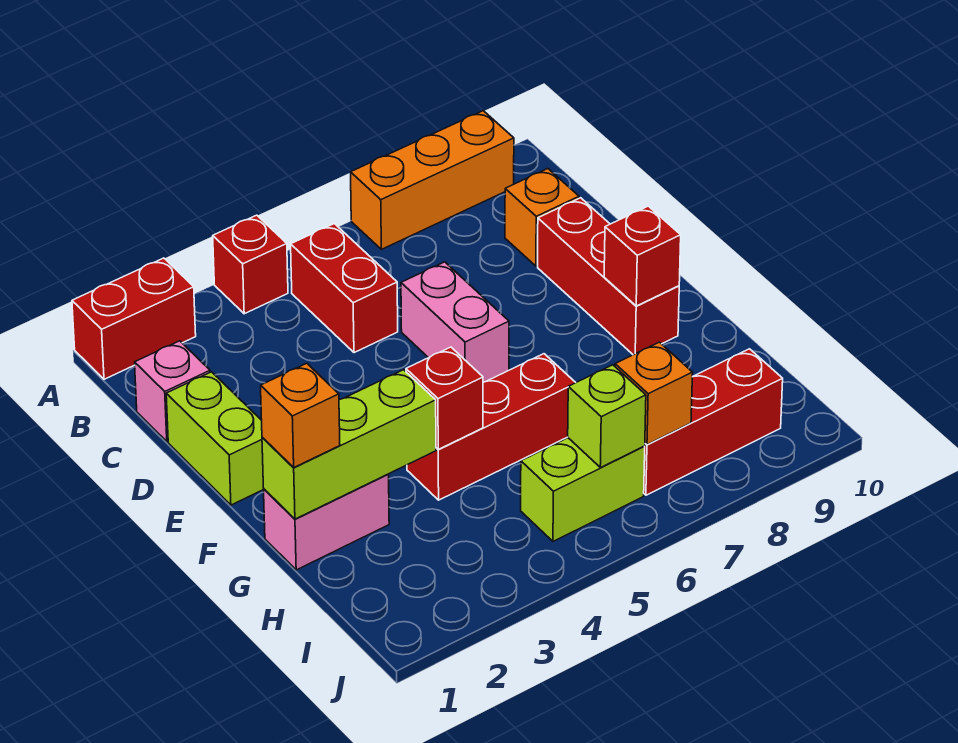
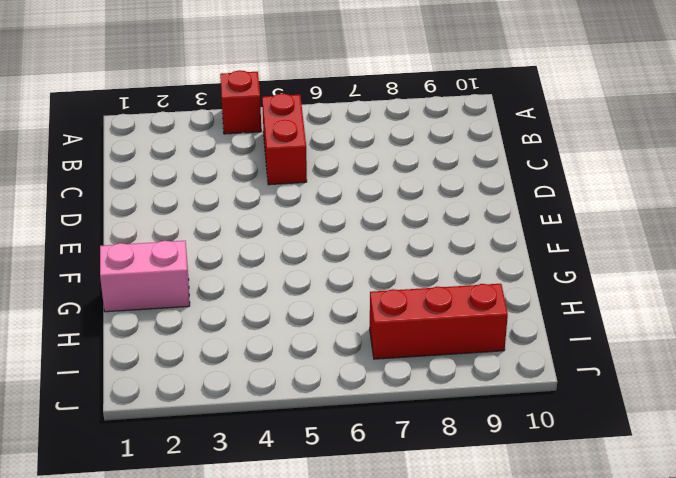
none -> red 1x2 brick [72,258,196,379]
none -> orange 1x3 brick [351,111,514,249]
none -> pink 1x1 brick [135,341,210,441]

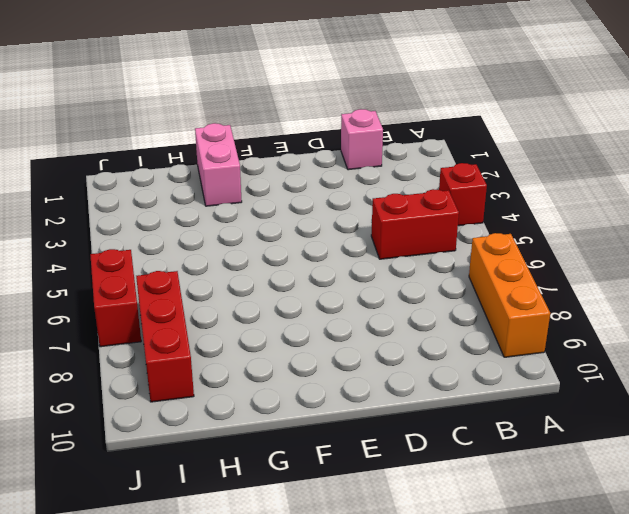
red 1x2 brick [90,249,141,347] -> red 1x2 brick moved to [72,258,196,379]
none -> orange 1x1 brick [505,169,579,266]
none -> lime 1x2 brick [166,372,264,505]
none -> pink 1x2 brick [401,262,509,382]

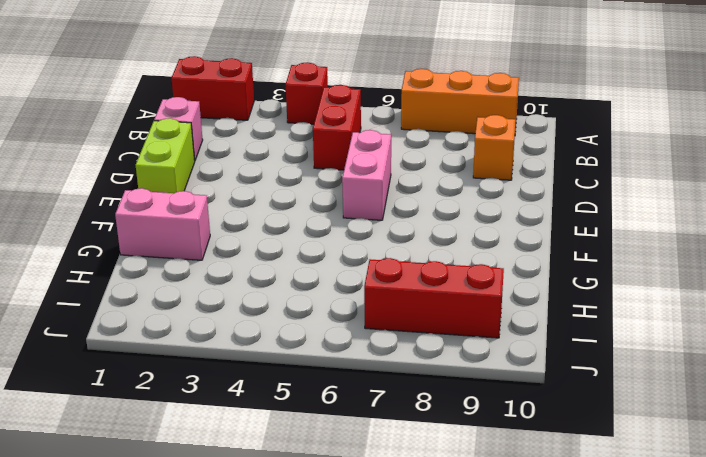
none -> red 1x3 brick [538,198,679,355]
none -> red 1x3 brick [407,354,576,500]
none -> lime 1x2 brick [521,438,645,541]

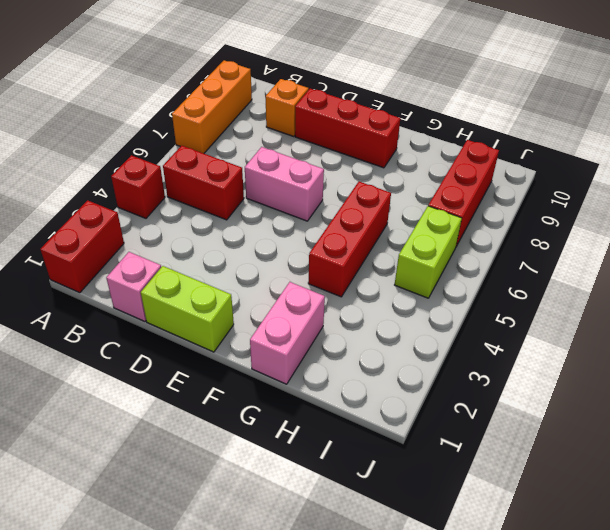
none -> red 1x1 brick [604,206,681,306]
none -> lime 1x3 brick [262,370,436,519]
none -> red 1x1 brick [406,347,483,449]

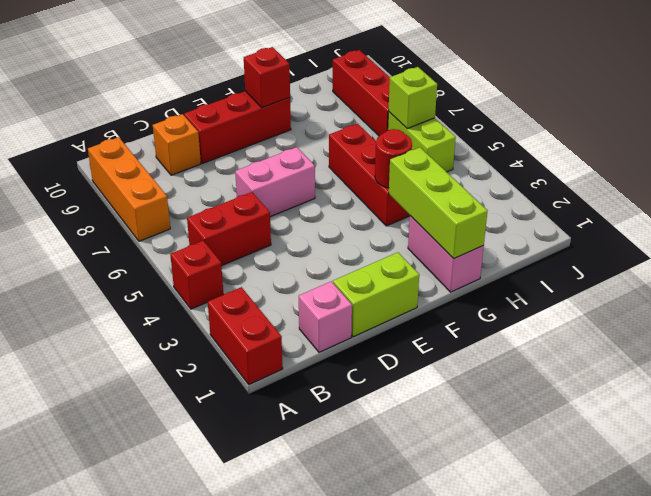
red 1x1 round brick [375,129,412,188] -> red 1x1 brick [406,347,483,449]
none -> orange 1x1 brick [615,342,693,445]
none -> orange 1x1 brick [261,363,340,468]

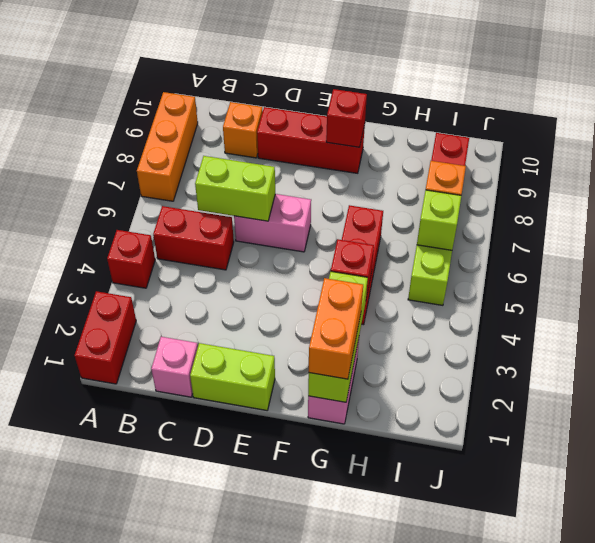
lime 1x2 brick [195,156,275,221] -> none
orange 1x2 brick [309,278,363,379] -> orange 1x1 brick [261,363,340,468]

